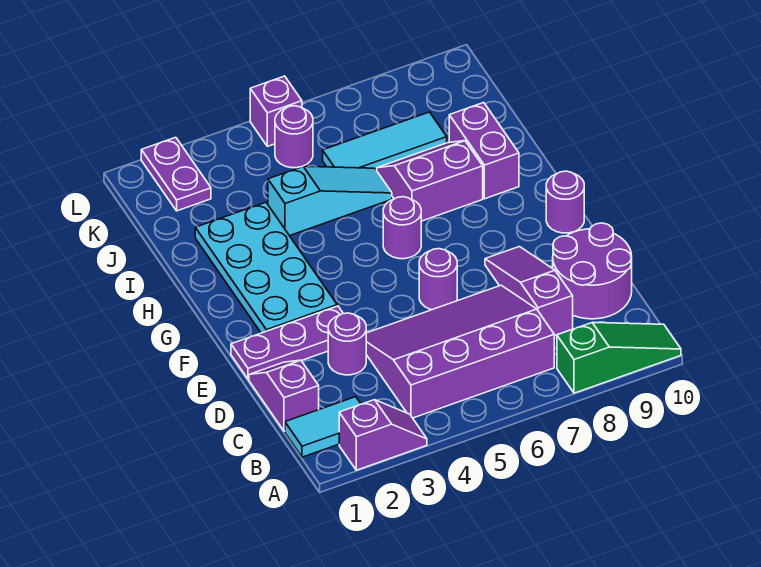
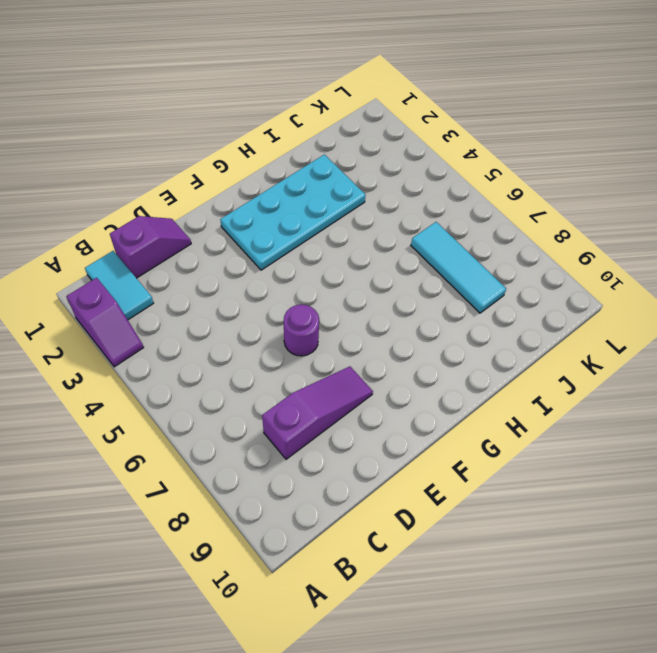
none -> green 1x3 slope [557,322,681,393]
none -> purple 3x4 slope [366,285,554,418]
none -> purple 2x2 round brick [553,223,632,319]

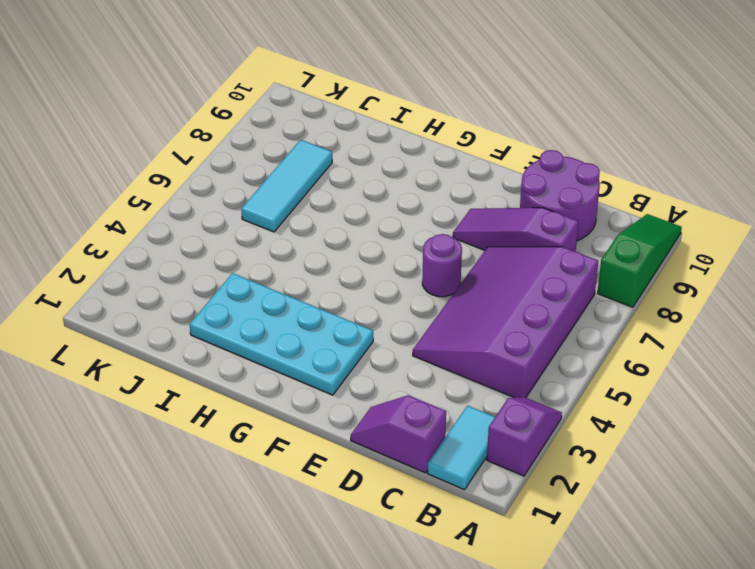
none -> purple 1x1 round brick [328,313,366,375]
none -> purple 1x3 plate [231,306,343,379]
none -> purple 1x1 round brick [546,171,584,233]

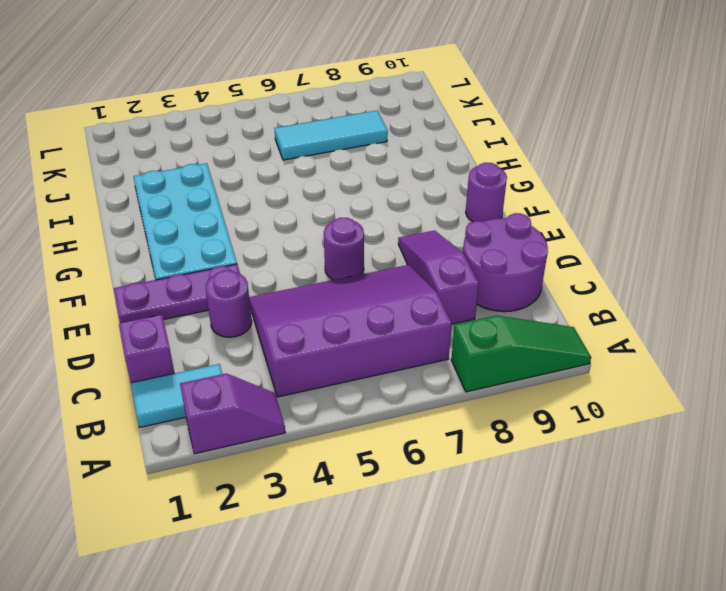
none -> purple 1x1 round brick [383,197,421,259]
none -> purple 2x2 slope [377,141,483,221]
none -> purple 1x2 brick [449,103,519,199]

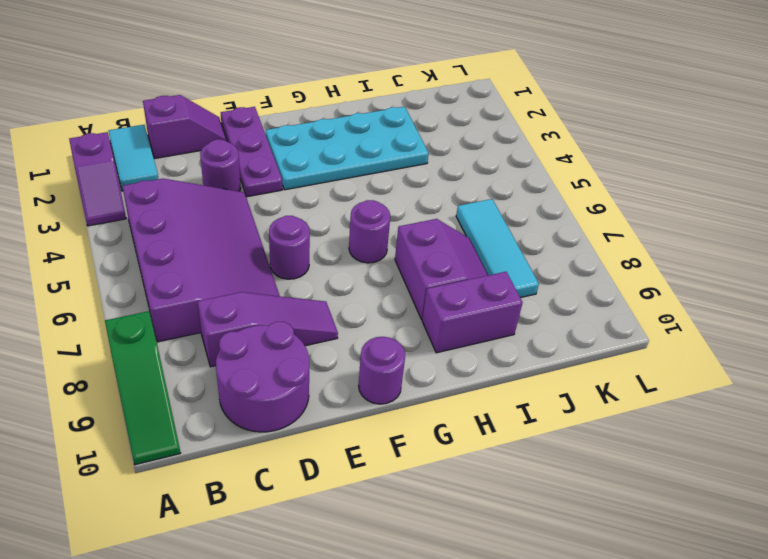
none -> cyan 1x3 slope [268,166,392,236]
none -> purple 1x2 plate [141,137,211,211]
none -> purple 1x1 round brick [275,106,313,168]

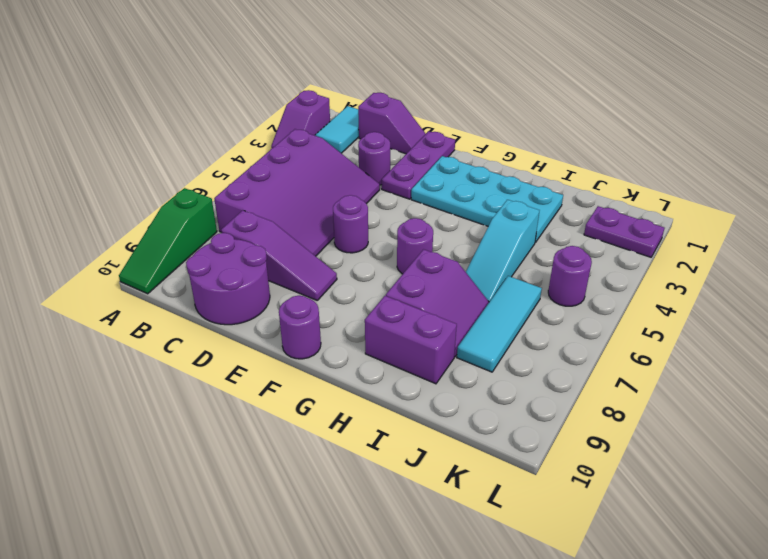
none -> purple 1x1 brick [250,76,302,146]

